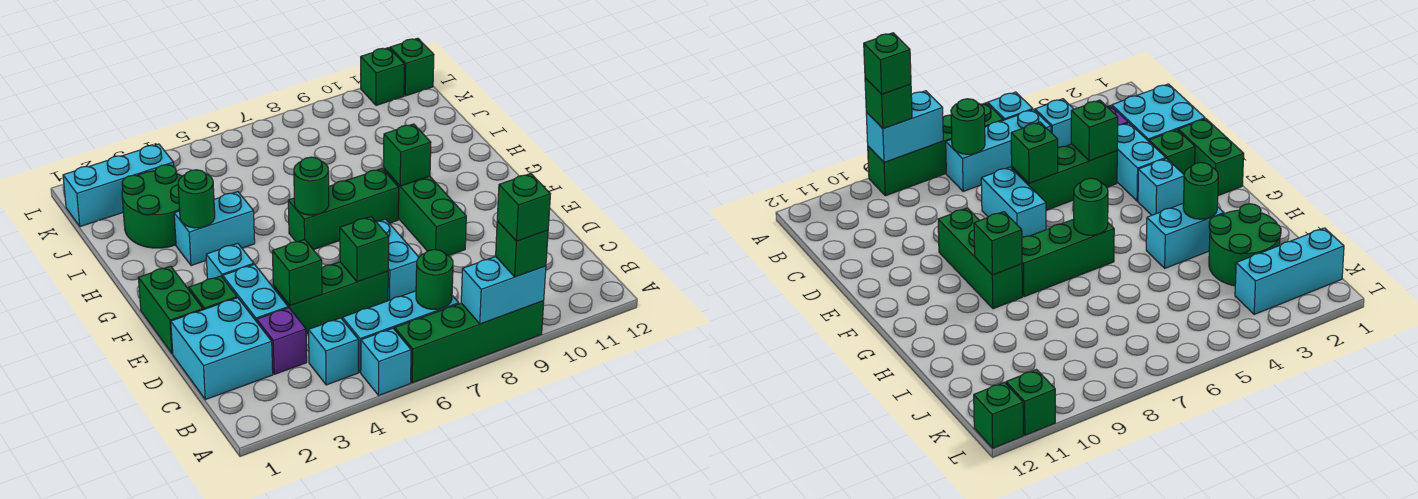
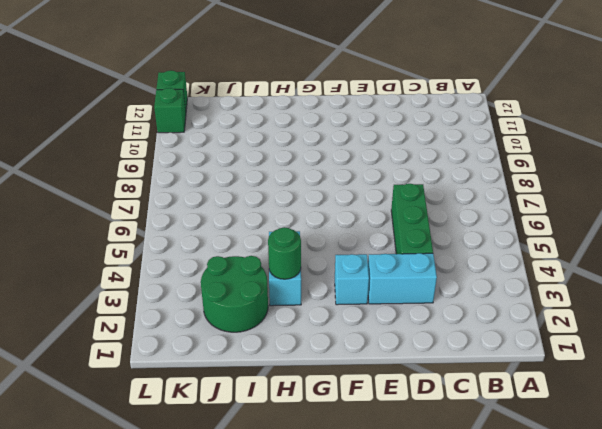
none -> cyan 1x1 brick [361,328,411,395]
none -> green 1x4 brick [395,301,544,383]
none -> cyan 1x1 brick [309,318,358,385]

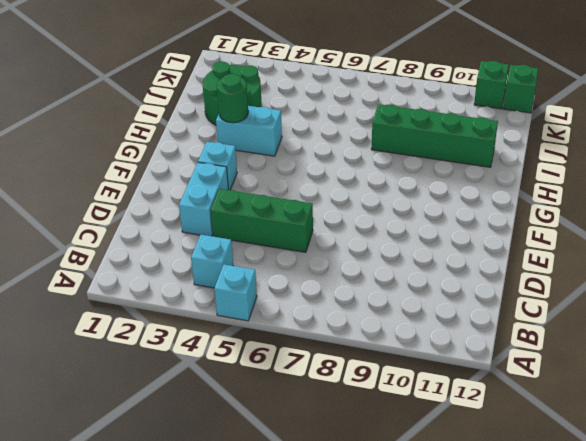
green 1x4 brick [371,104,498,167] -> green 1x4 brick moved to [395,301,544,383]
none -> cyan 1x3 brick [343,291,459,372]
none -> cyan 2x2 brick [171,298,273,400]
none -> purple 1x1 brick [257,308,307,374]

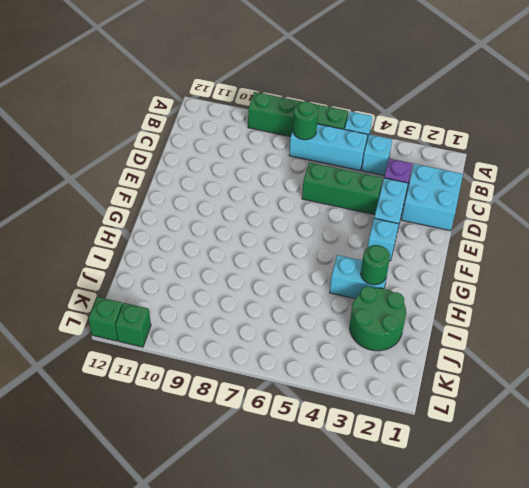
none -> cyan 1x2 brick [376,219,419,301]
none -> green 1x2 brick [139,266,203,354]
none -> green 1x1 brick [189,276,237,310]

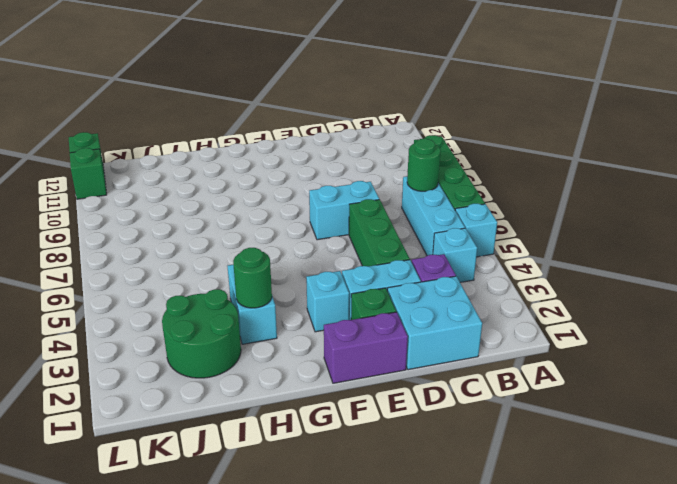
purple 1x2 brick [324,312,408,383] -> green 1x2 brick [139,266,203,354]
none -> green 1x3 brick [384,169,466,256]
none -> green 1x3 brick [288,169,399,250]
none -> cyan 1x3 brick [63,144,174,227]

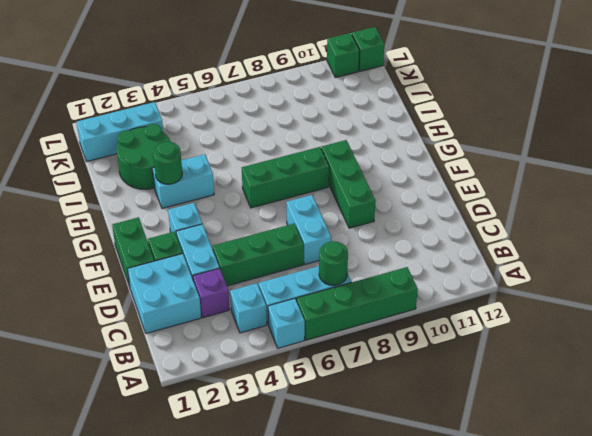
none -> cyan 1x2 brick [461,257,546,324]
none -> green 1x1 brick [272,239,322,305]
none -> green 1x1 brick [340,217,389,282]

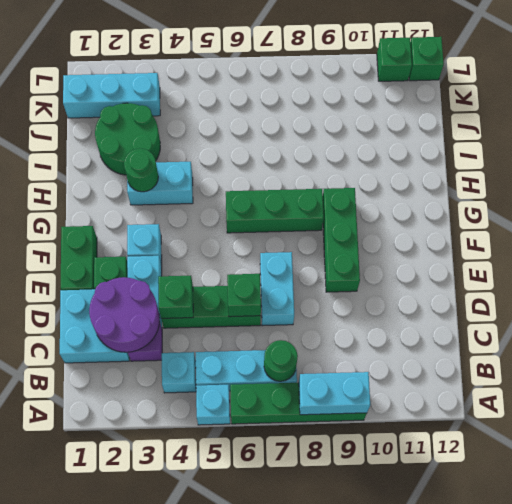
purple 2x2 round brick [89,277,160,352] -> none
none -> green 1x1 round brick [294,157,329,215]
none -> green 1x1 brick [384,124,431,186]
none -> green 1x1 brick [496,221,548,277]

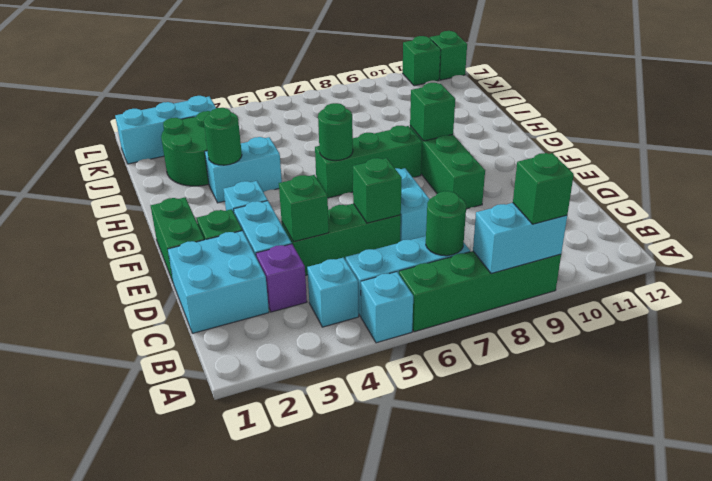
none -> green 1x1 brick [497,173,550,241]

